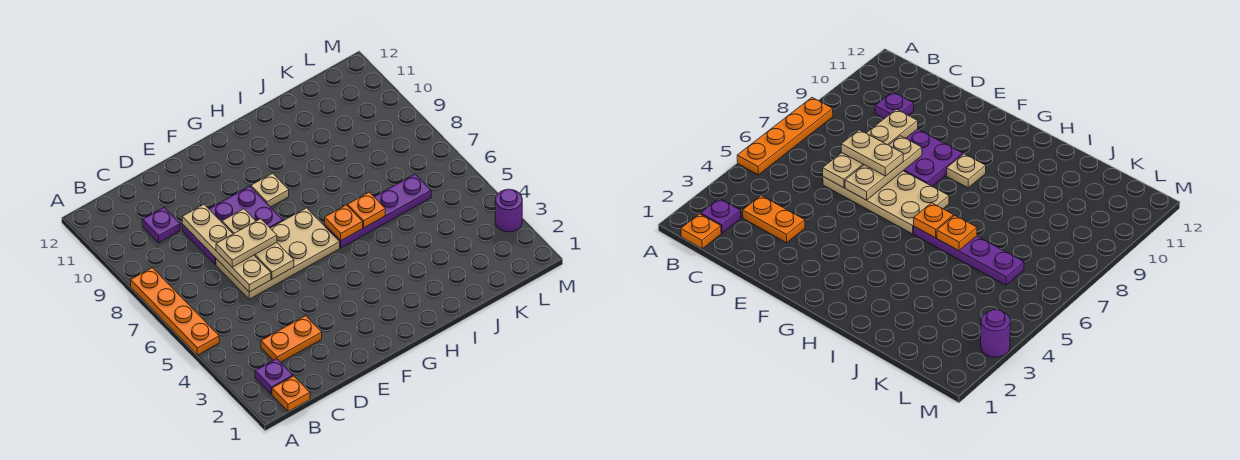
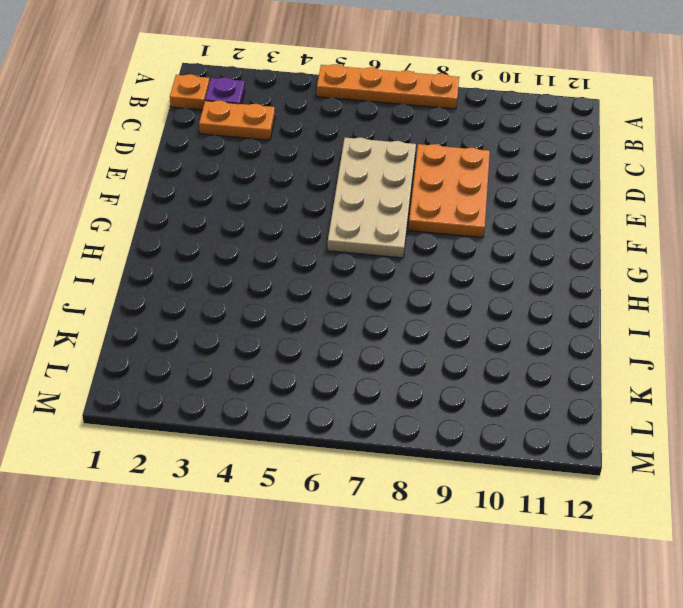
orange 1x2 plate [199,100,275,140] -> orange 1x2 plate turned to [261,316,322,362]
orange 2x3 plate [409,144,490,238] -> purple 2x3 plate [182,186,283,265]
none -> purple 1x1 plate [142,207,180,243]
none -> tan 1x1 plate [251,173,289,207]
none -> purple 1x4 plate [325,174,431,248]

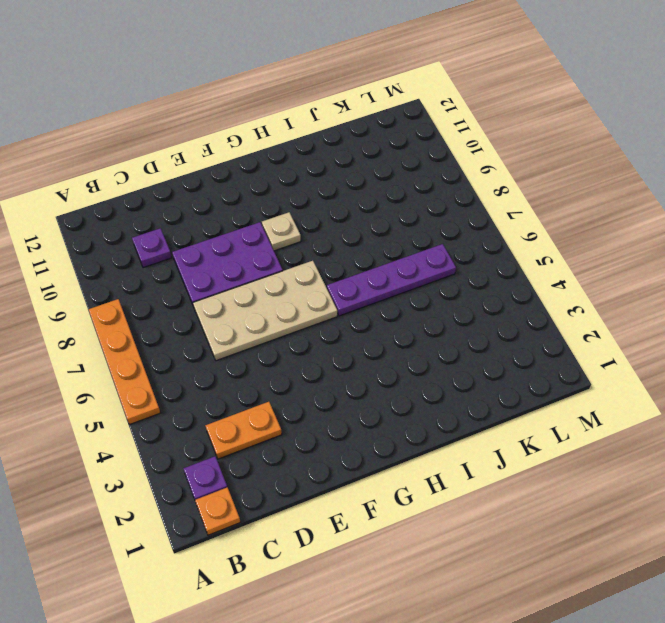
none -> purple 1x1 round brick [495,189,522,232]
none -> tan 1x4 plate [182,205,271,292]
none -> tan 1x3 plate [222,209,294,279]

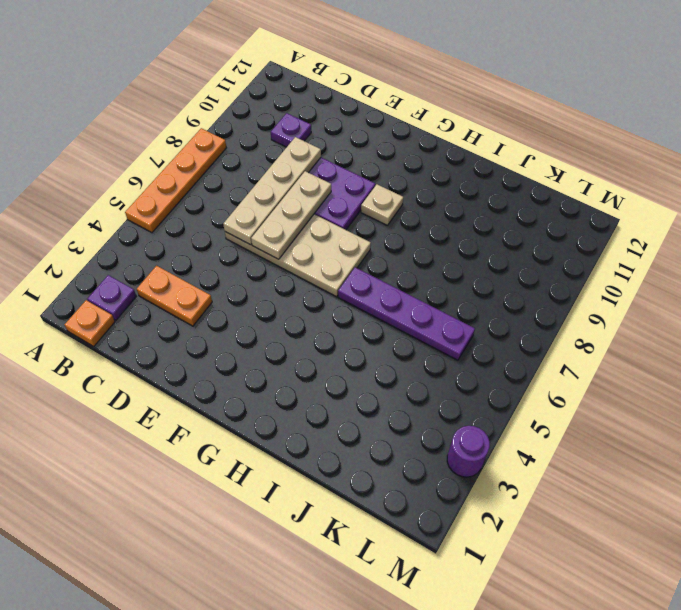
none -> orange 1x1 plate [325,205,363,241]
none -> orange 1x1 plate [348,192,385,228]
none -> tan 1x2 plate [216,219,277,267]

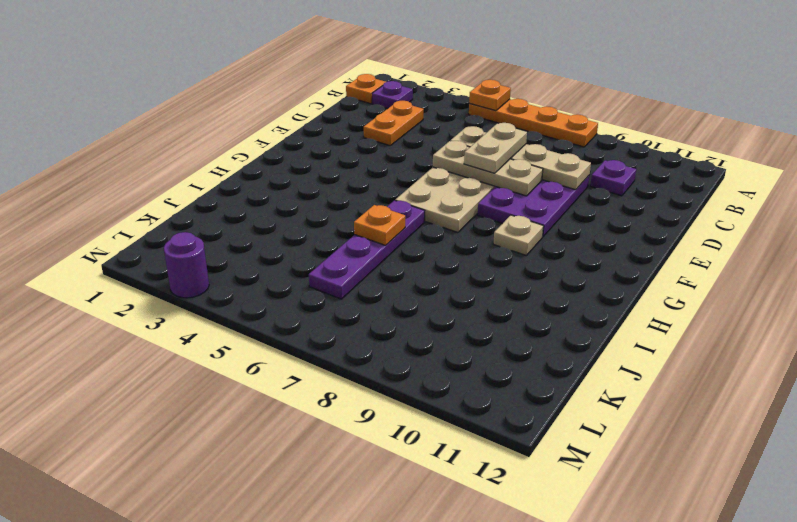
orange 1x1 plate [469,80,511,111] -> orange 1x1 plate moved to [325,205,363,241]

